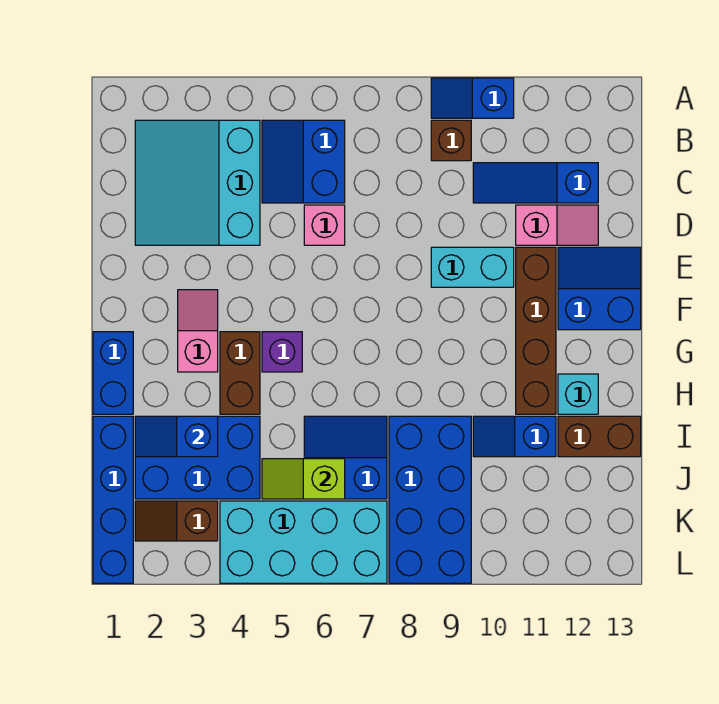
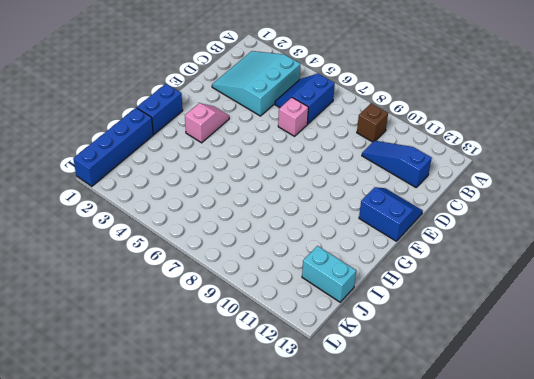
cyan 1x2 brick [302,246,356,302] -> cyan 1x2 brick moved to [431,247,514,287]
none -> blue 1x2 slope [431,78,514,118]
none -> pink 1x2 slope [516,205,598,245]
none -> brown 1x4 brick [516,247,556,414]

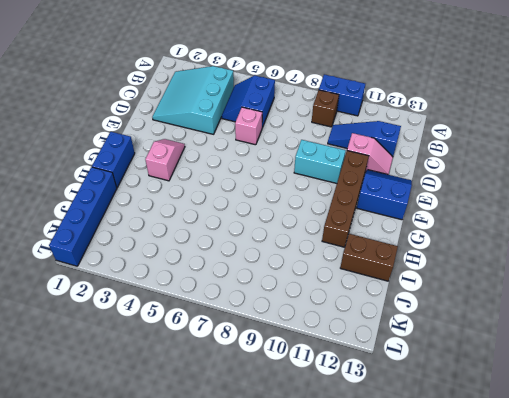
blue 1x2 brick [319,74,365,116] -> blue 1x2 slope [431,78,514,118]
none -> brown 1x2 brick [220,332,260,414]
none -> purple 1x1 brick [262,332,302,372]
none -> cyan 1x1 brick [558,374,598,414]

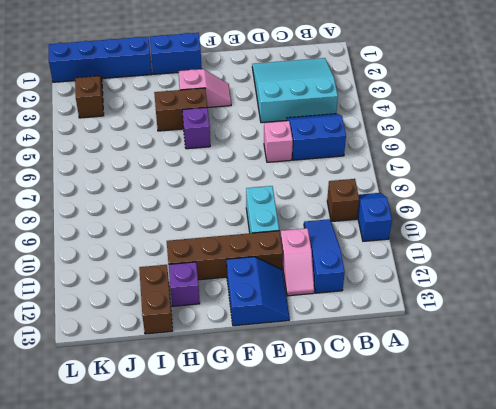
purple 1x1 brick [169,262,200,306] -> cyan 1x1 brick [558,374,598,414]
none -> blue 2x3 brick [135,416,260,499]
none -> blue 2x2 slope [304,416,387,499]
none -> blue 2x4 brick [389,416,471,583]

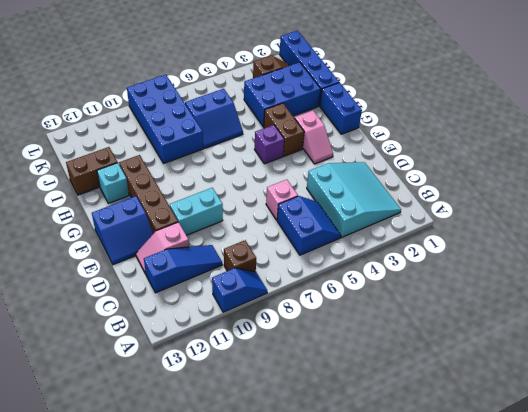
none -> blue 1x2 slope [473,416,556,457]
none -> cyan 2x4 brick [220,501,387,583]
none -> blue 1x2 slope [135,416,218,457]

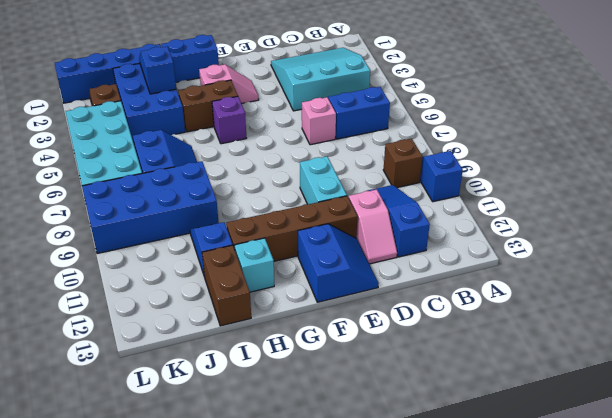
none -> lime 1x2 slope [262,459,345,499]

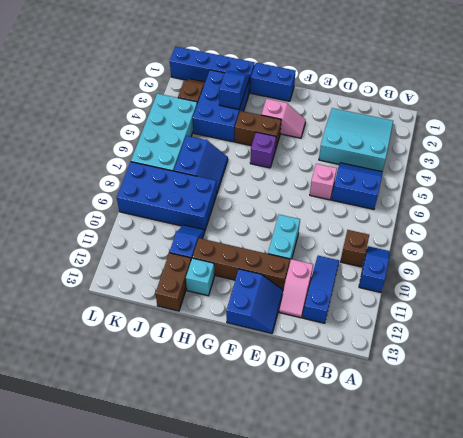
none -> lime 1x2 slope [262,459,345,499]

